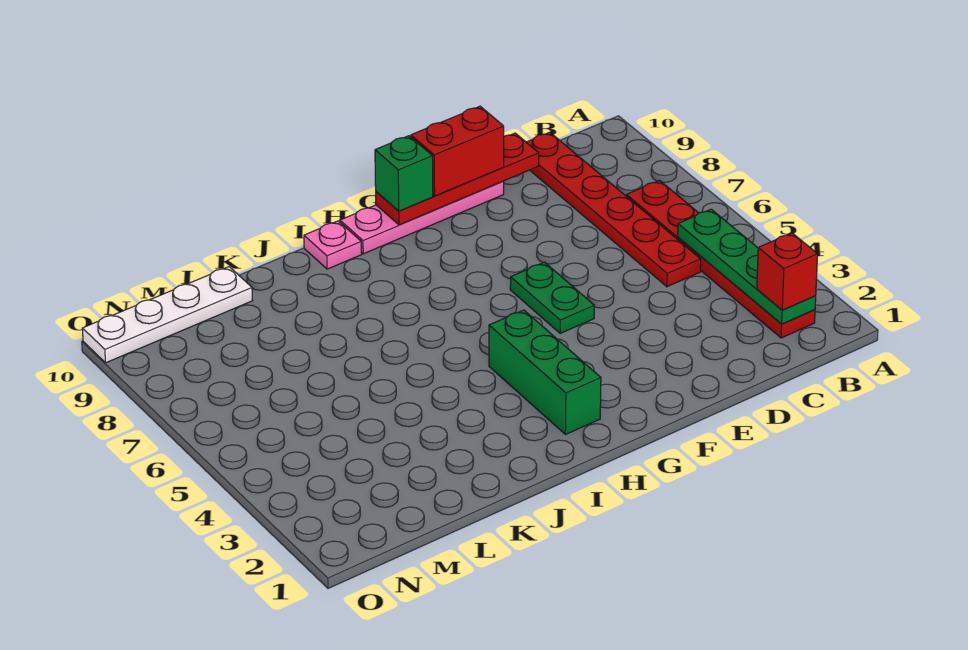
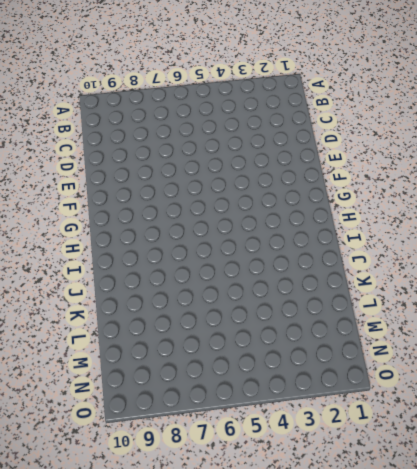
none -> red 1x6 plate [626,180,815,338]
none -> red 1x6 plate [526,132,701,287]
none -> pink 1x4 plate [340,181,504,254]

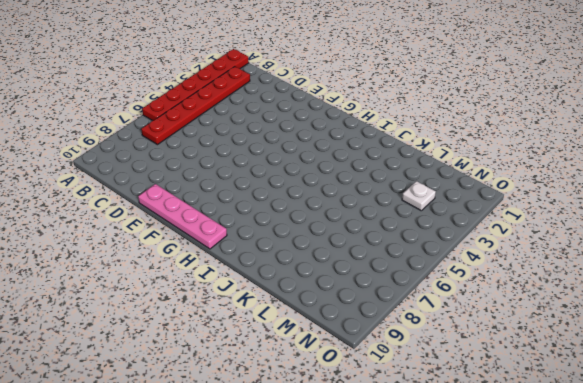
red 1x6 plate [142,49,249,121] -> red 1x6 plate moved to [526,132,701,287]
white 1x1 plate [402,181,436,211] -> none
none -> green 1x2 plate [510,262,594,333]
none -> green 1x3 brick [489,310,601,435]
none -> pink 1x1 plate [304,221,362,269]

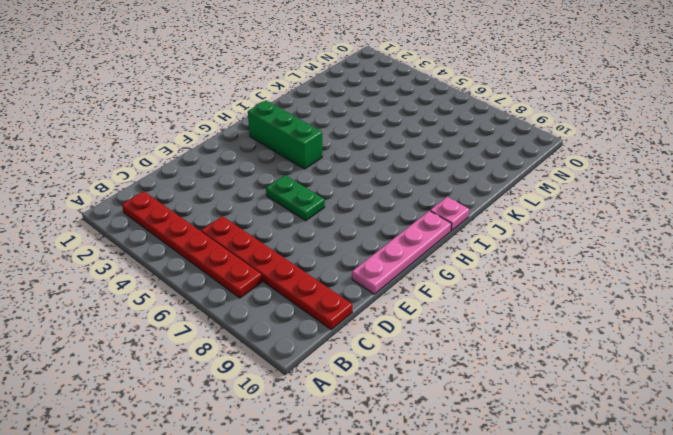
none -> white 1x4 plate [82,267,252,363]
none -> green 1x4 plate [678,209,816,324]
none -> red 1x4 plate [376,133,539,225]

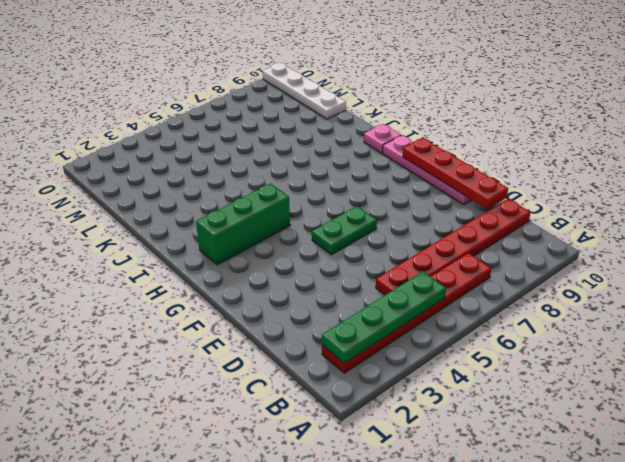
none -> red 1x1 brick [757,233,818,310]
none -> red 1x2 brick [411,106,504,196]
none -> green 1x1 brick [375,136,433,211]

